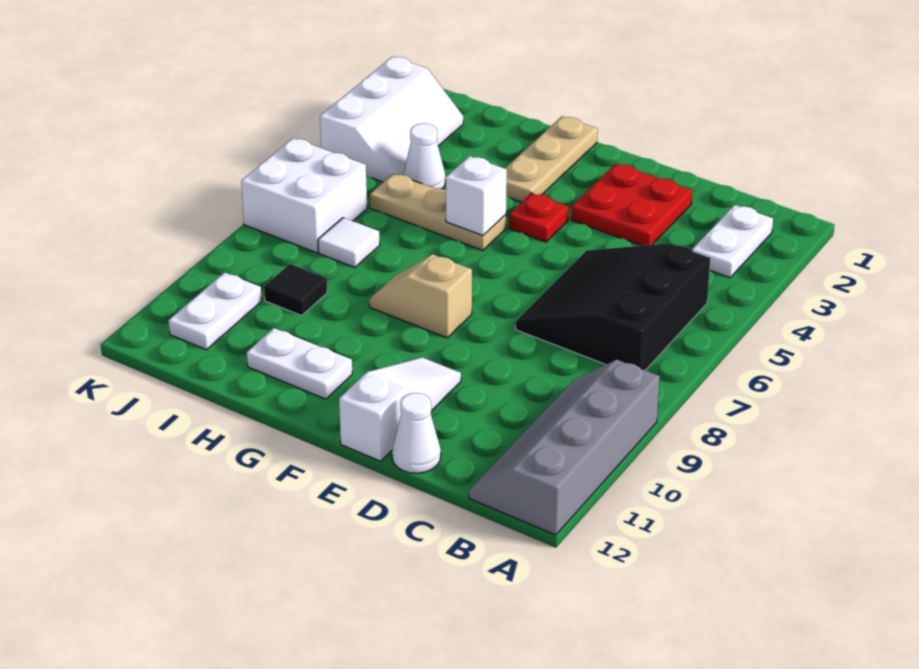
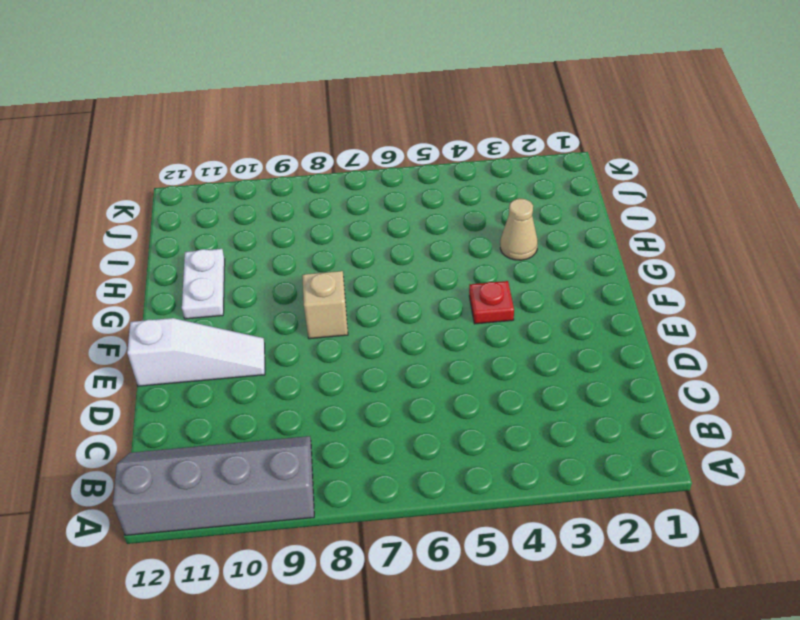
tan 1x1 cone [500,198,538,260] -> none
none -> white 1x2 plate [692,205,773,278]
none -> black 3x3 slope [516,243,710,370]
none -> red 2x2 plate [571,164,692,246]

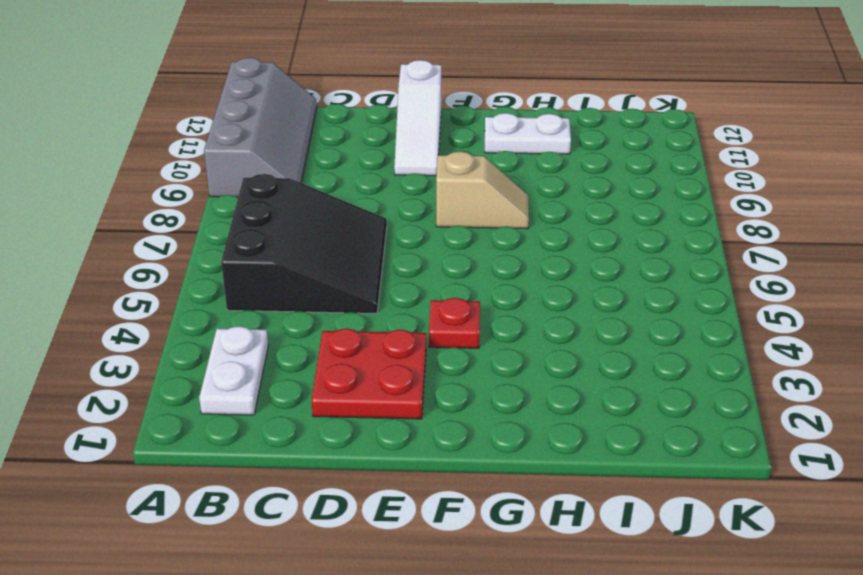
none -> white 1x1 cone [392,393,441,473]
none -> tan 1x3 plate [505,116,598,202]
none -> tan 1x3 plate [370,173,506,250]

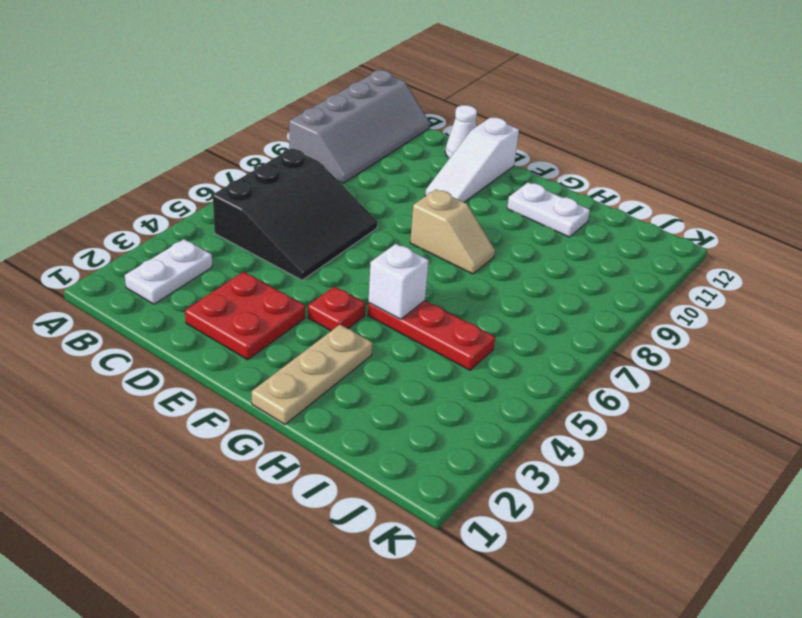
red 1x3 plate [368,301,495,370] -> tan 1x3 plate [370,173,506,250]
none -> white 1x1 cone [403,123,445,189]
none -> white 1x1 tile [318,218,380,267]
none -> black 1x1 tile [264,264,327,316]

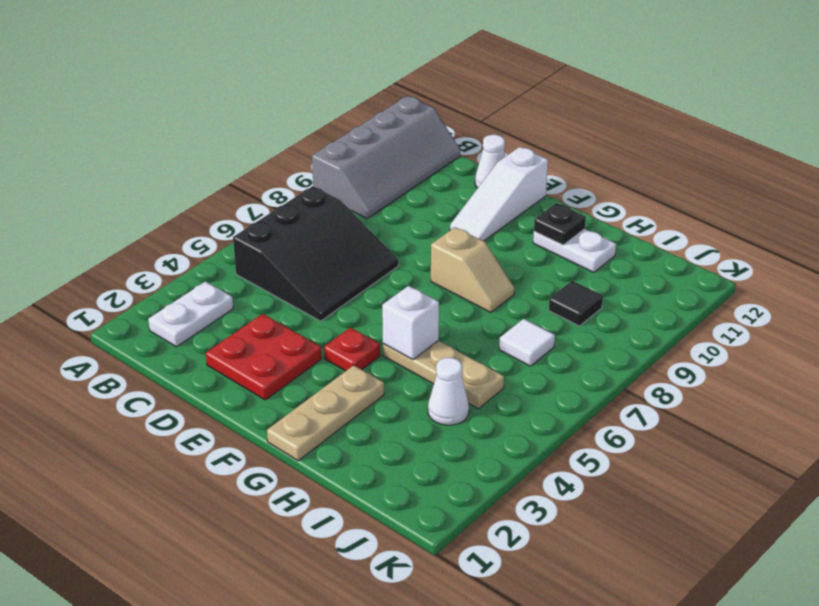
black 1x1 plate [534,203,586,245] -> none
none -> white 2x3 slope [320,57,463,182]
none -> white 2x2 brick [241,138,367,253]
none -> white 1x2 plate [169,273,262,350]

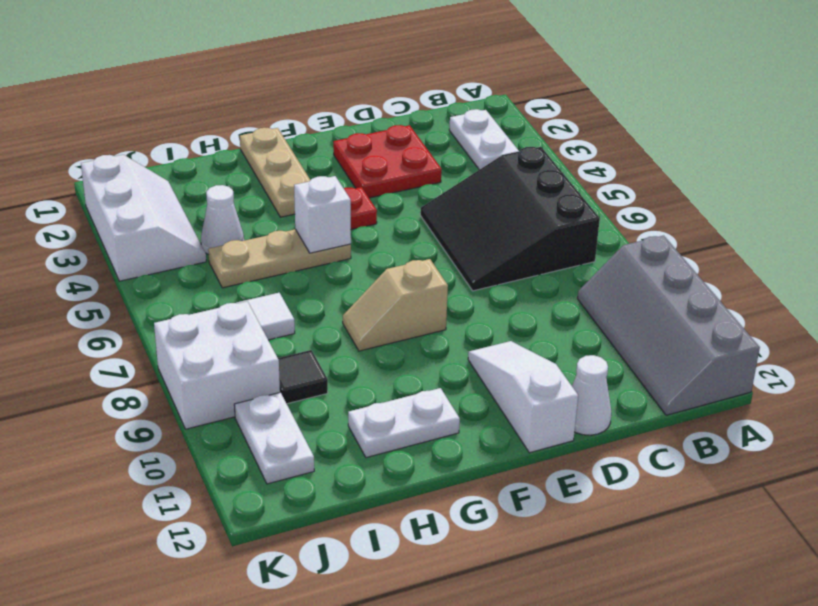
white 2x2 brick [154,301,280,429] -> white 2x2 brick moved to [241,138,367,253]

